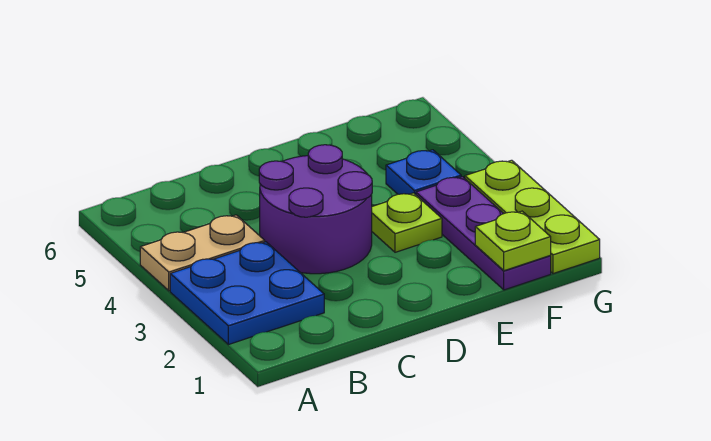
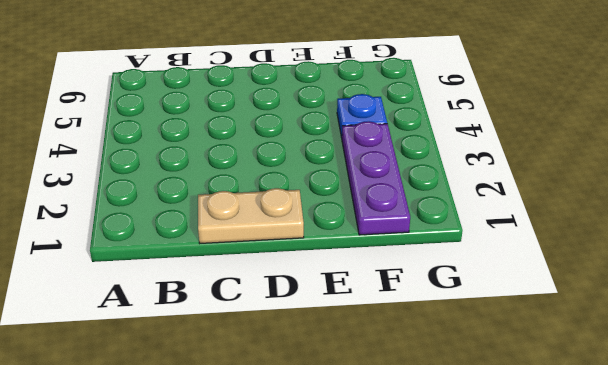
tan 1x2 plate [198,188,304,243] -> tan 1x2 plate moved to [140,215,265,291]
none -> blue 2x2 plate [170,242,324,345]
none -> purple 2x2 round brick [259,145,372,274]

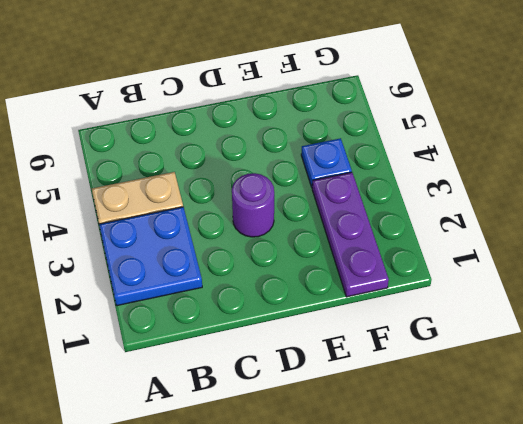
purple 1x1 round brick [232,173,274,237] -> purple 2x2 round brick [259,145,372,274]
none -> lime 1x1 plate [372,193,442,252]
none -> lime 1x3 plate [465,160,600,274]

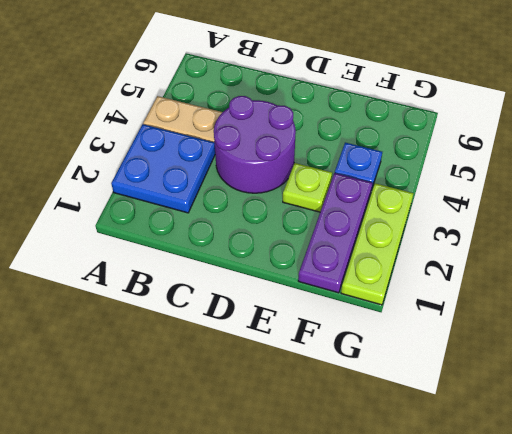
none -> lime 1x1 plate [475,211,551,271]

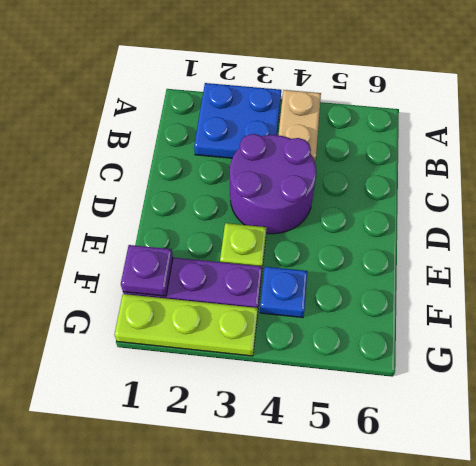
purple 1x1 plate [121,245,173,296] -> lime 1x1 plate [475,211,551,271]

